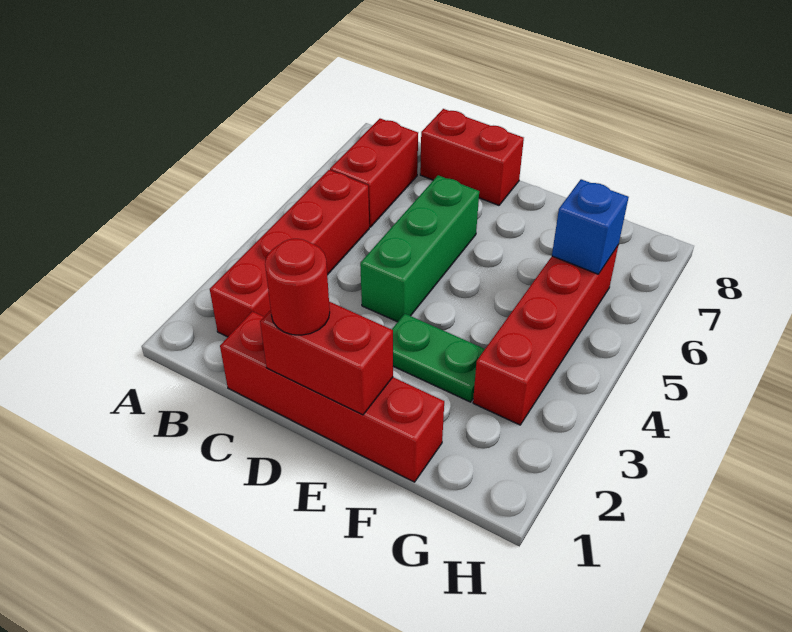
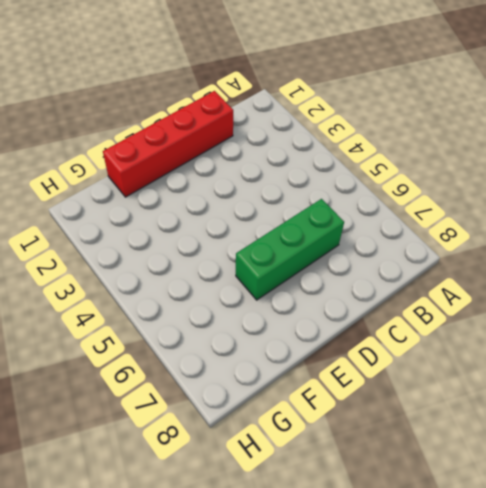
green 1x3 brick [236,199,344,300] -> green 1x3 brick turned to [360,175,479,322]
none -> red 1x4 brick [210,170,369,337]
none -> red 1x2 brick [330,119,418,227]

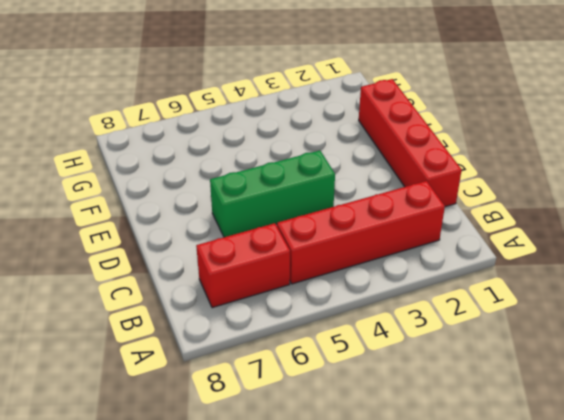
none -> red 1x2 brick [420,109,524,205]
none -> green 1x2 plate [392,314,485,402]

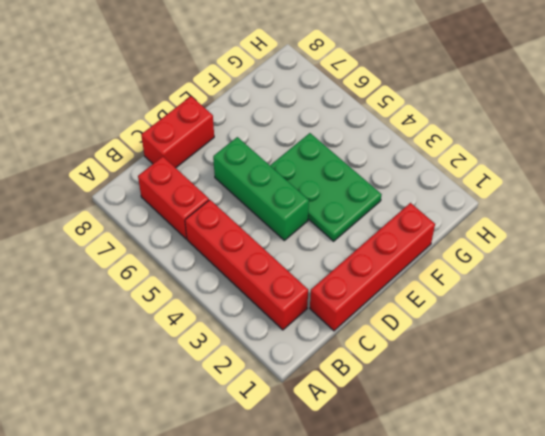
green 2x3 plate [270,133,382,241] -> green 1x2 plate [392,314,485,402]
none -> red 1x4 brick [473,246,618,425]
none -> red 1x2 brick [260,302,393,415]

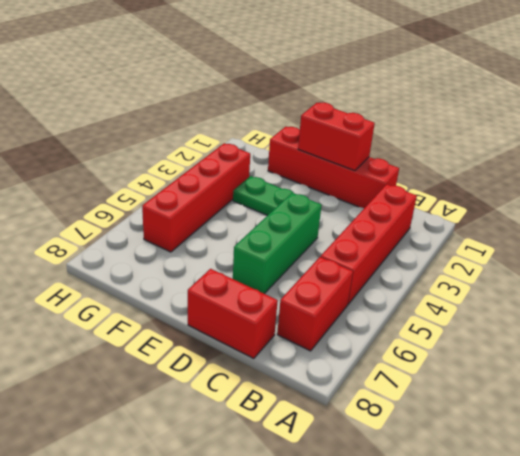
none -> blue 1x1 brick [552,179,629,274]
none -> red 1x1 round brick [265,239,330,335]

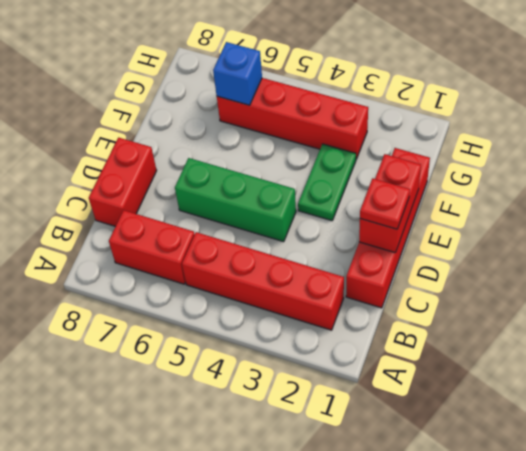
red 1x1 plate [360,178,410,229] -> red 1x1 round brick [265,239,330,335]

